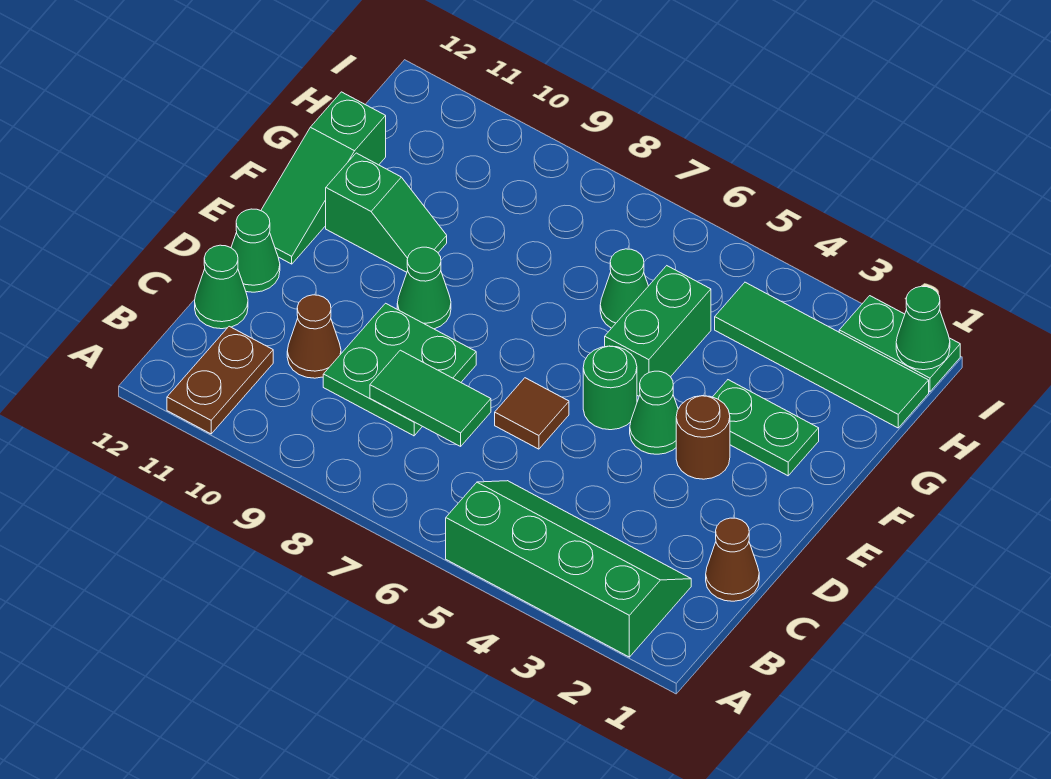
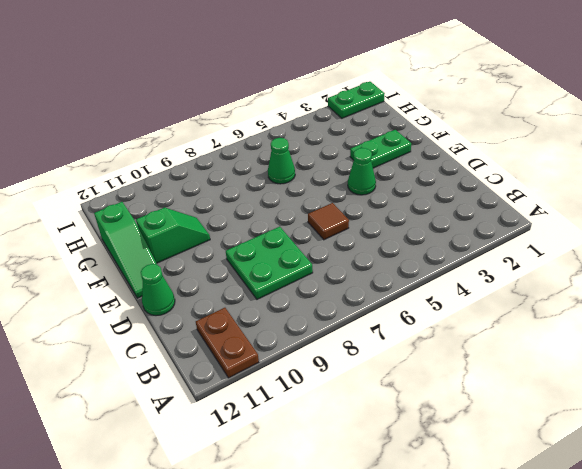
none -> green 2x4 slope [446,481,691,657]
none -> brown 1x1 cone [706,518,759,601]
none -> brown 1x1 cone [287,295,341,378]

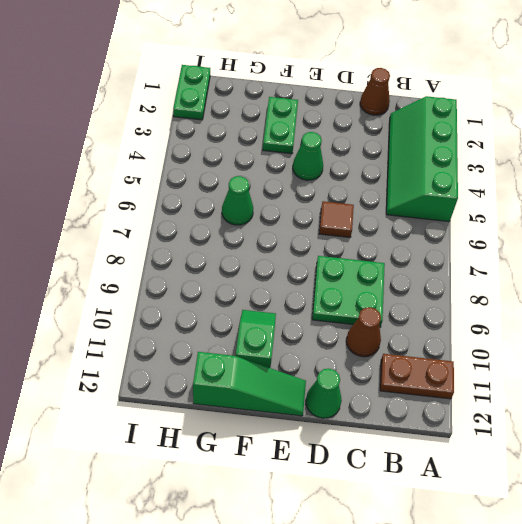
none -> green 1x1 cone [195,245,248,329]
none -> brown 1x1 round brick [676,396,730,479]
none -> green 1x1 round brick [583,346,637,430]

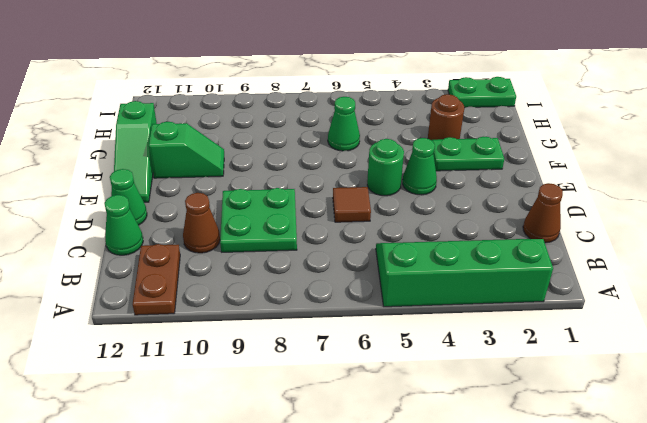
brown 1x1 round brick [428,94,464,140] -> brown 1x1 round brick moved to [676,396,730,479]
none -> green 1x1 cone [397,247,451,329]
none -> green 1x2 brick [605,266,711,396]
none -> green 1x4 tile [715,282,929,428]

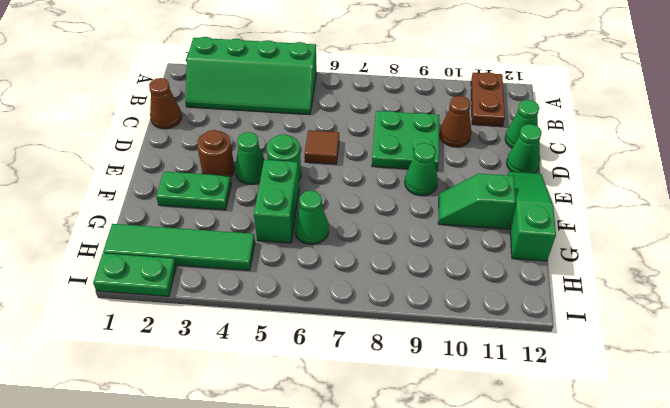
none -> green 1x2 tile [370,350,491,446]
none -> green 1x1 cone [896,286,950,370]

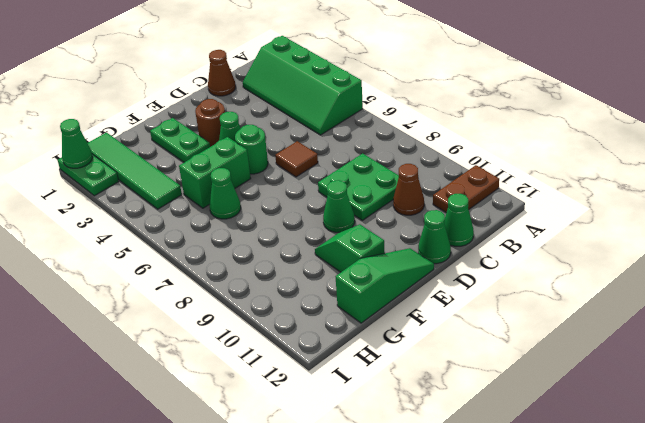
none -> green 1x2 tile [370,350,491,446]

